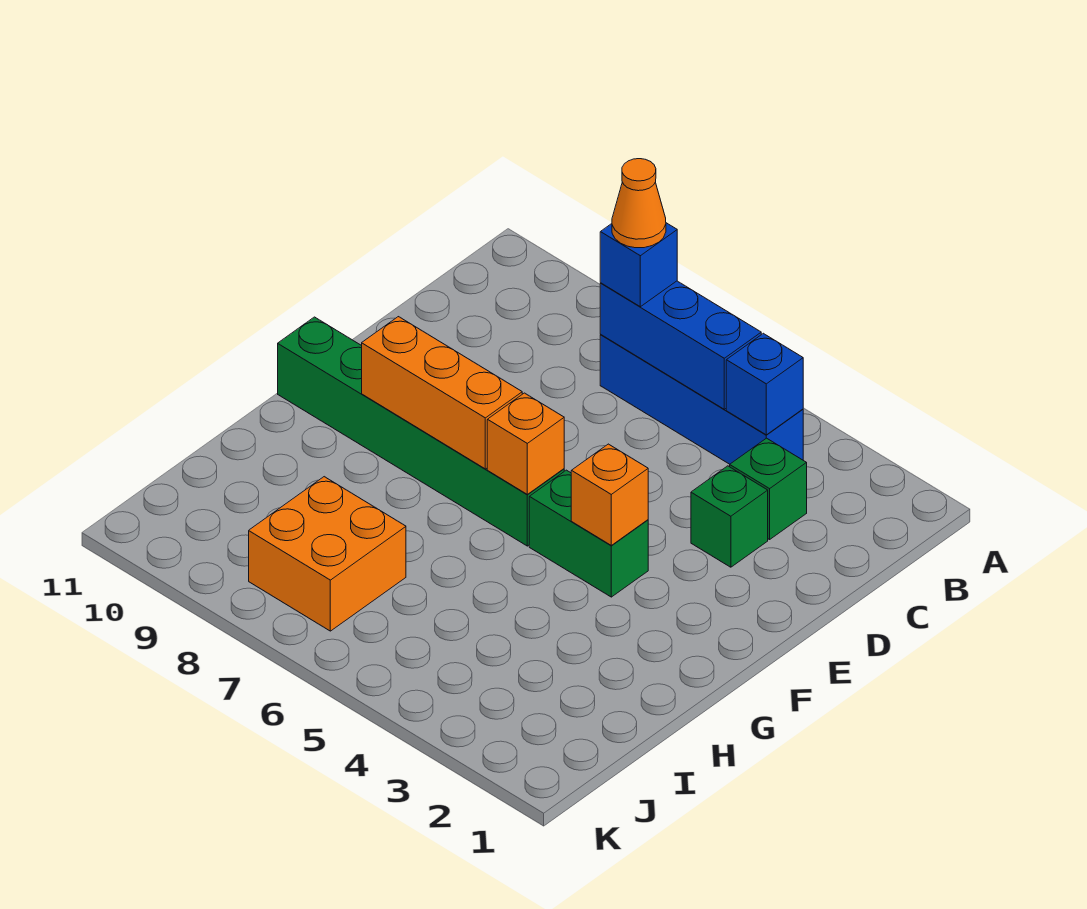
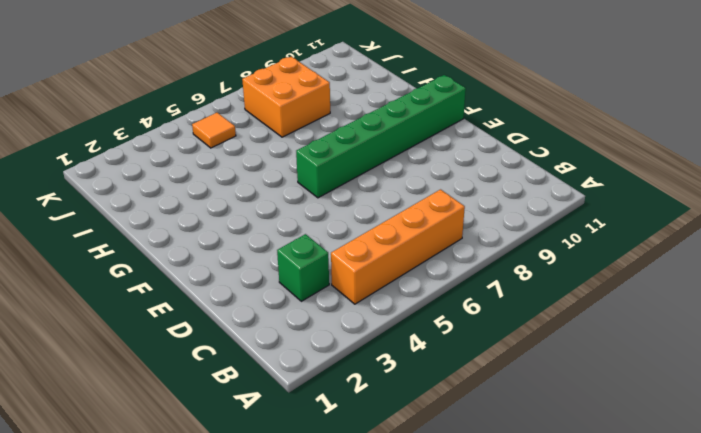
orange 1x4 brick [331,190,465,304] -> blue 1x4 brick [600,335,803,464]
orange 1x1 tile [192,113,236,148] -> none
none -> green 1x1 brick [691,466,768,567]
none -> green 1x2 brick [529,470,648,597]
none -> blue 1x1 brick [726,333,803,435]

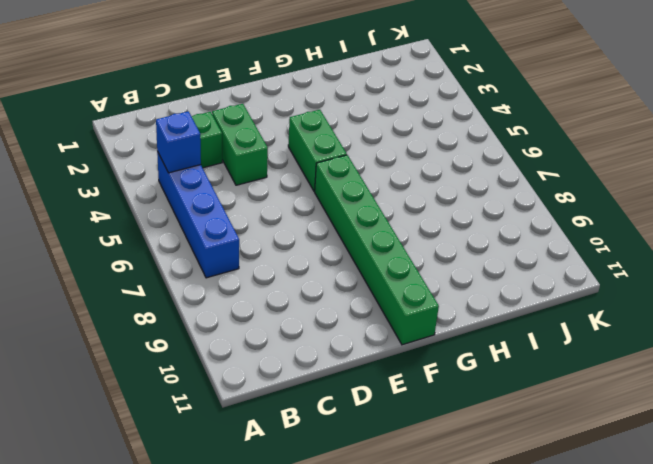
green 1x2 brick [212,104,268,185] -> green 1x1 brick [691,466,768,567]
none -> orange 2x2 brick [249,477,406,631]
none -> blue 1x3 brick [600,281,761,409]
none -> orange 1x1 brick [571,444,648,545]

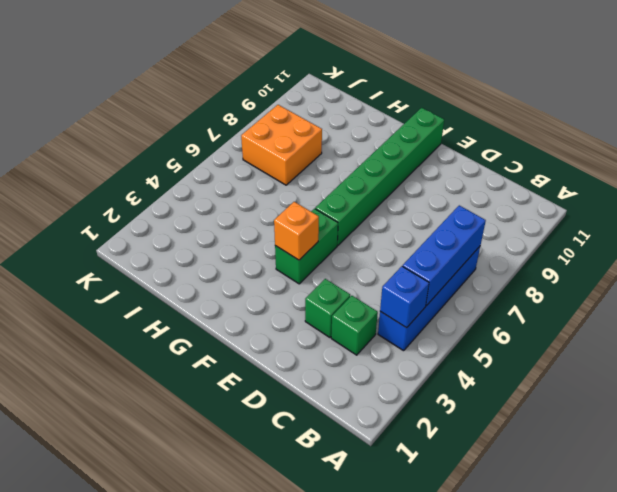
none -> orange 1x1 brick [487,393,564,494]
none -> orange 1x3 brick [362,317,522,469]
none -> blue 1x1 brick [600,223,677,307]

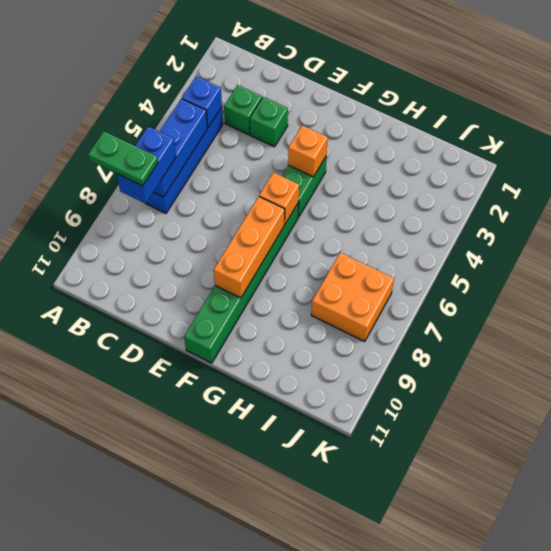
green 1x2 plate [88,131,158,186] -> none
blue 1x2 brick [117,127,176,204] -> blue 1x1 brick [600,223,677,307]
none -> orange 1x1 cone [612,159,666,248]

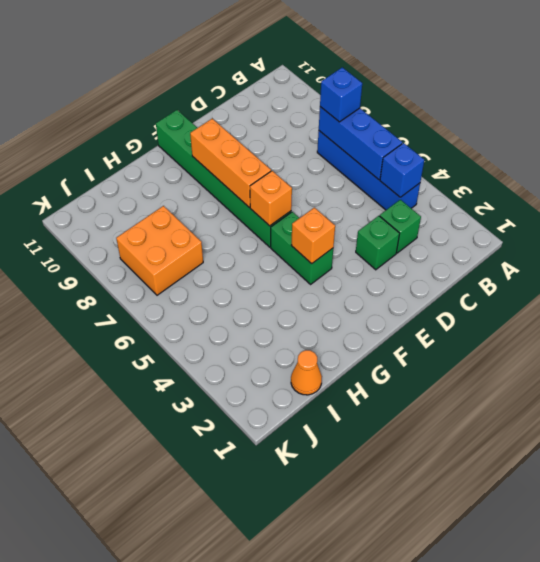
orange 1x1 cone [291,350,322,395] -> orange 1x1 cone moved to [612,159,666,248]

